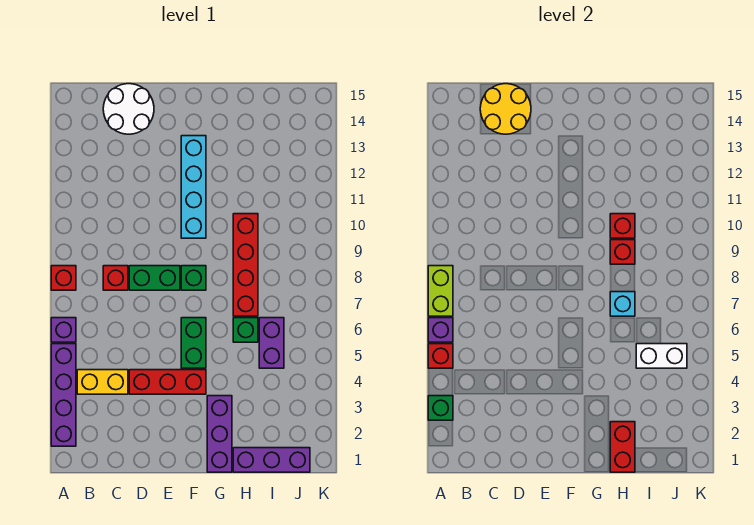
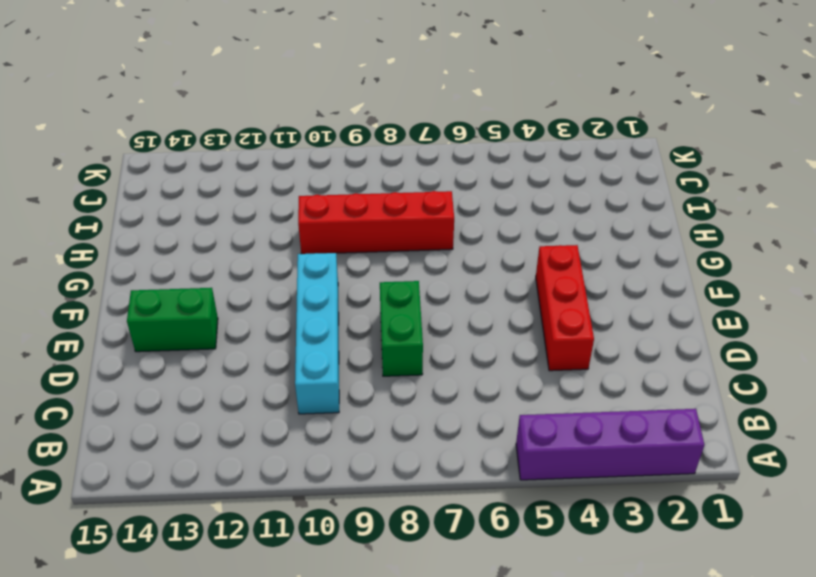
cyan 1x4 brick [295,253,339,414] -> cyan 1x4 brick turned to [181,136,206,238]
green 1x2 brick [127,288,218,352] -> green 1x2 brick moved to [181,318,206,368]
none -> purple 1x1 brick [51,318,76,342]
none -> red 1x1 brick [51,266,76,290]
none -> yellow 1x2 brick [77,370,128,394]

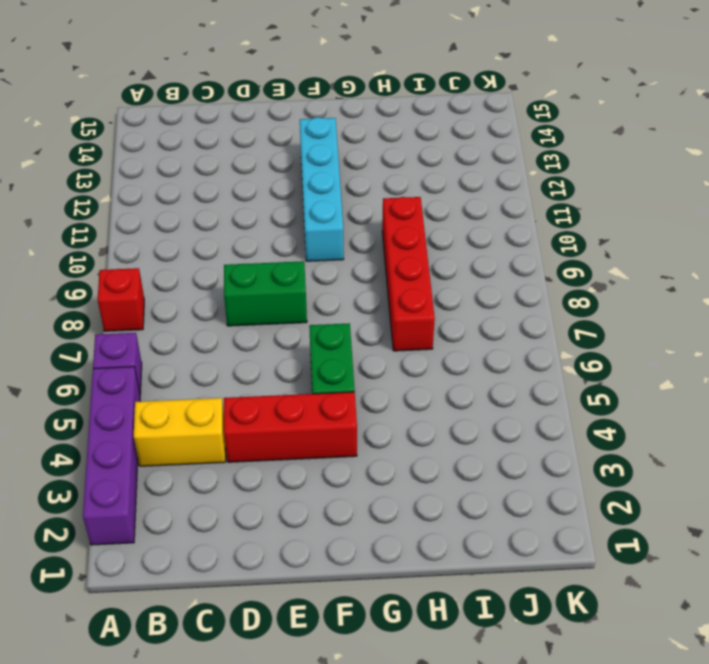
none -> red 1x1 brick [103,266,128,290]
none -> white 2x2 round brick [103,84,154,134]
none -> green 1x1 brick [181,266,206,290]

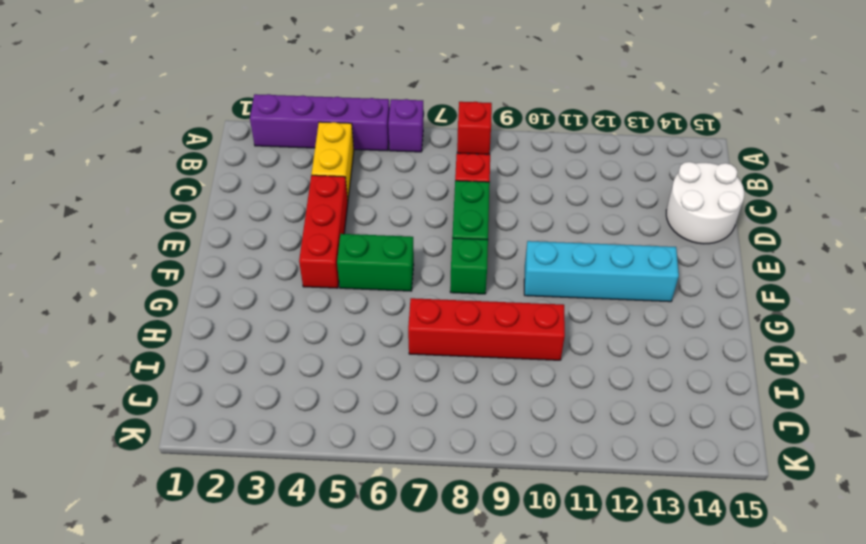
none -> purple 1x3 brick [207,396,232,472]
none -> purple 1x3 brick [233,448,310,472]
none -> green 1x1 brick [233,318,258,342]

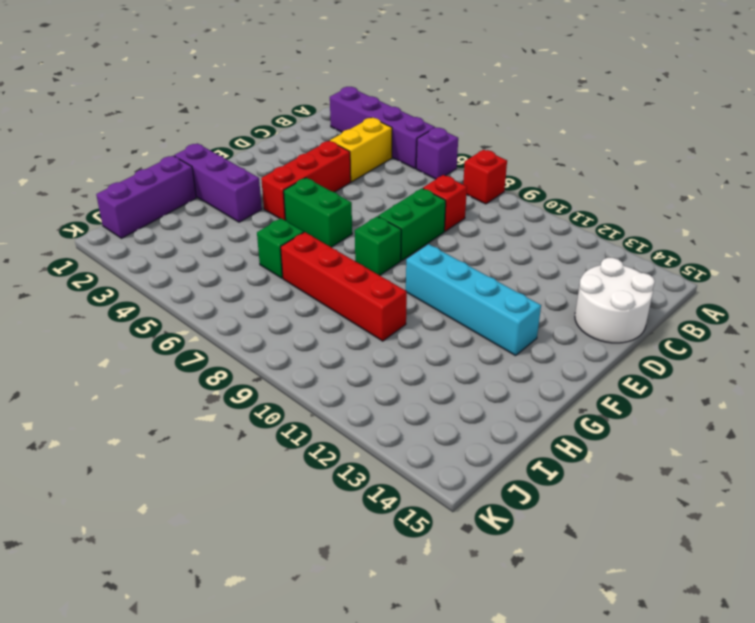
none -> purple 1x2 brick [259,318,284,368]
none -> green 1x1 brick [428,396,453,420]
none -> red 1x1 brick [428,344,453,368]

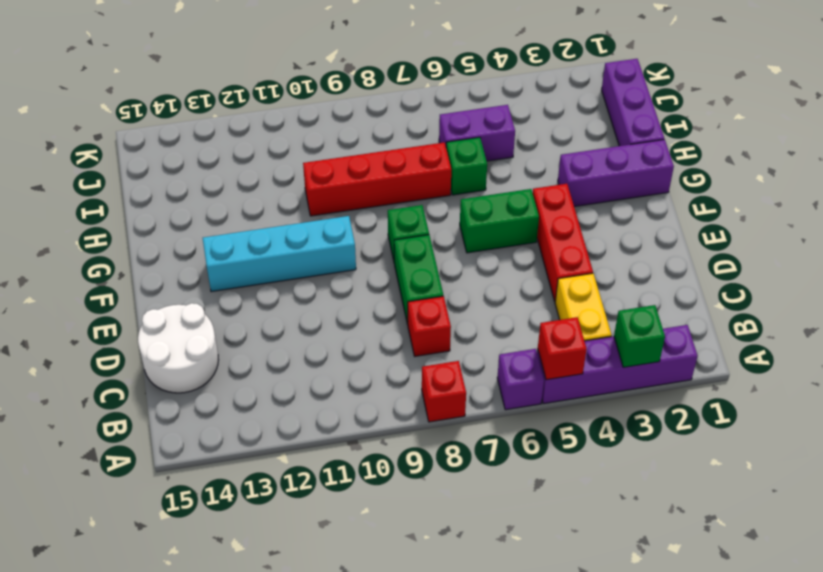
none -> purple 1x1 brick [428,318,453,342]
none -> lime 1x2 brick [428,266,453,316]
none -> yellow 2x2 round brick [480,84,531,134]

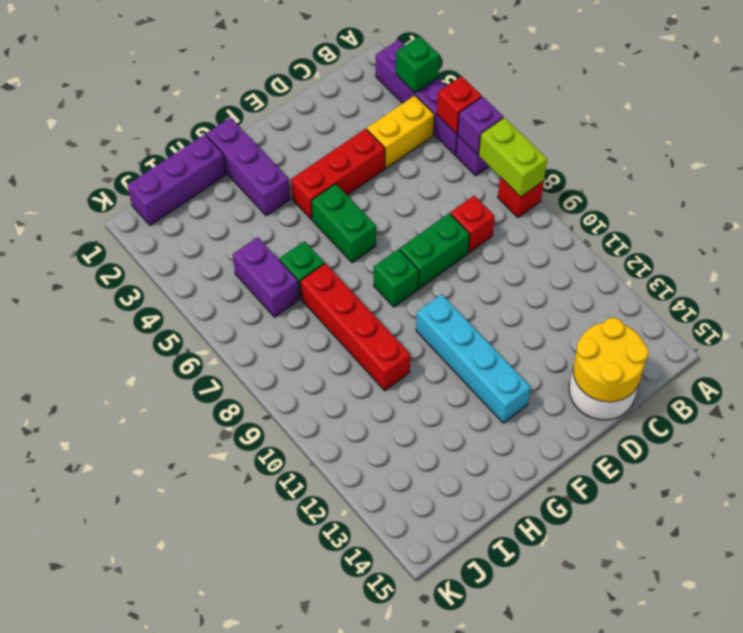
none -> red 1x2 brick [610,422,635,472]
none -> cyan 1x1 brick [610,292,635,316]
none -> red 1x1 brick [610,240,635,264]

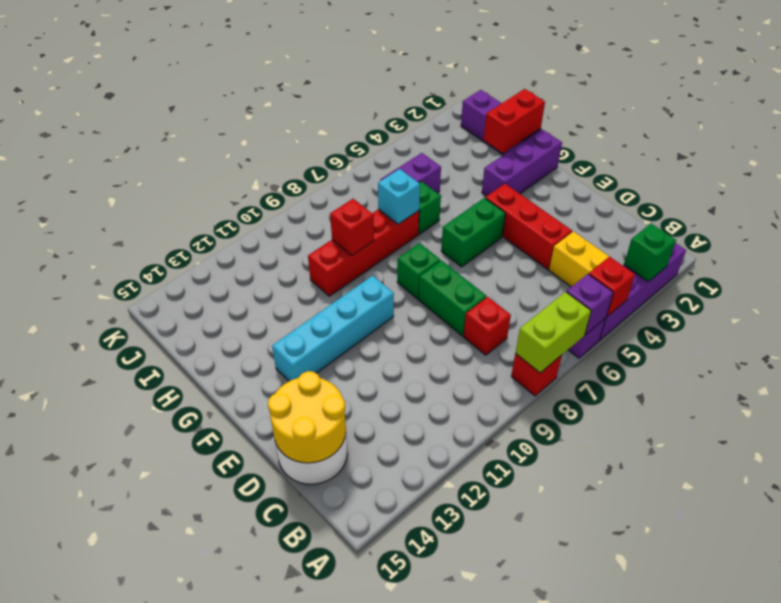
none -> red 1x1 brick [610,214,635,238]
none -> white 1x2 brick [636,344,687,368]

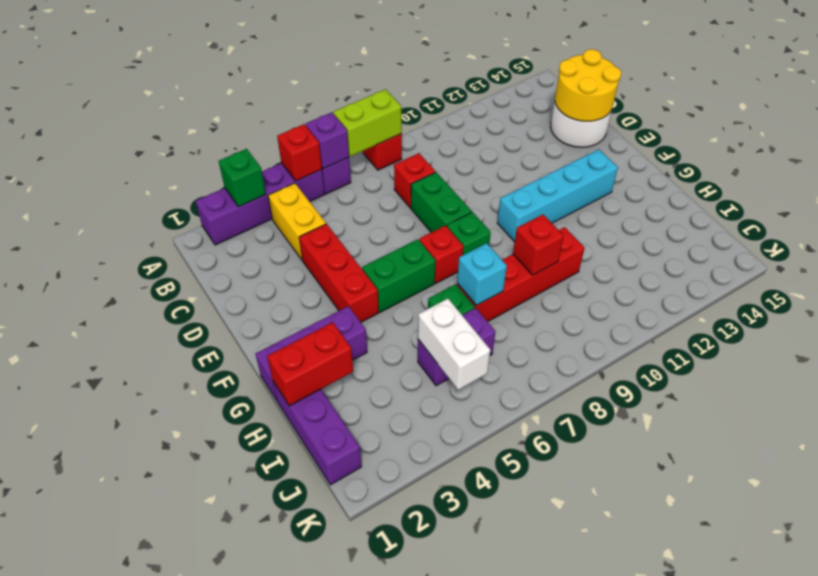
red 1x1 brick [419,226,463,283] -> red 1x1 brick moved to [610,214,635,238]

